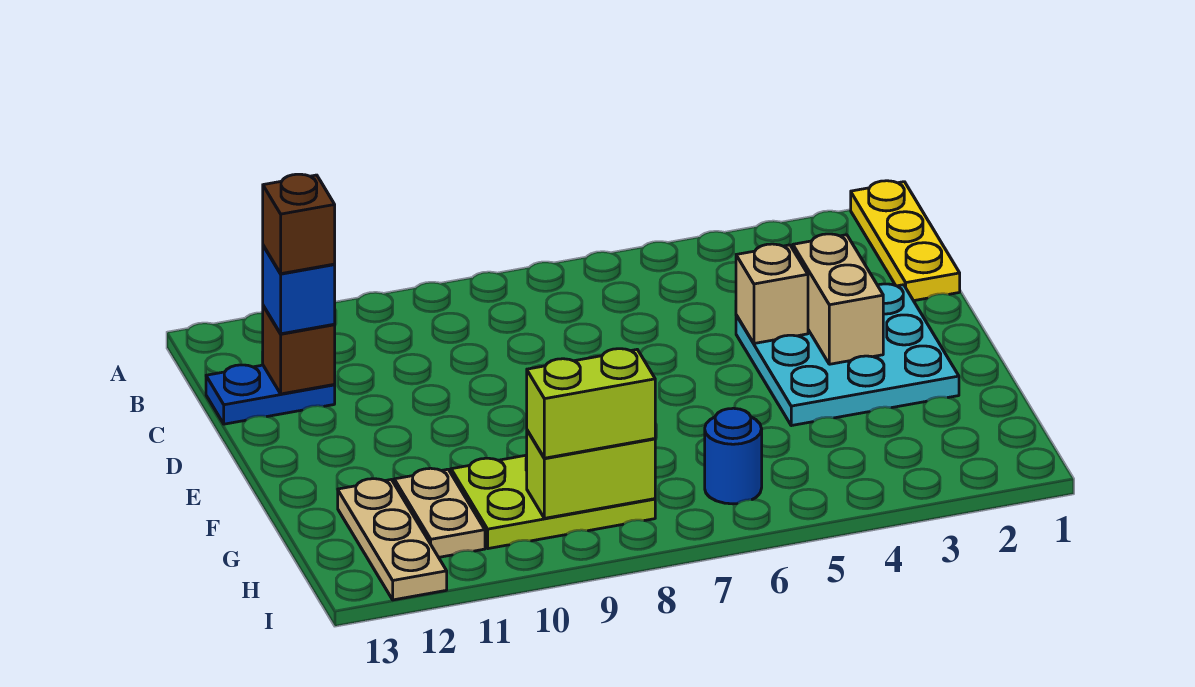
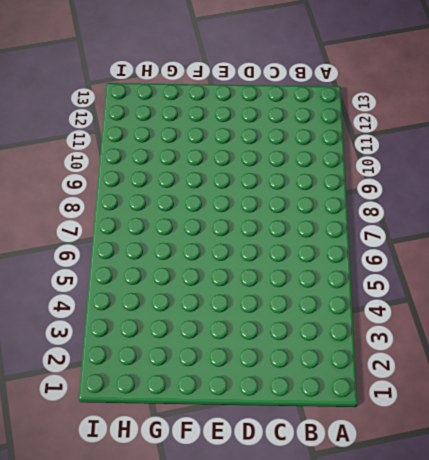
none -> yellow 1x3 plate [851,181,960,301]
none -> blue 1x2 plate [206,365,335,424]
none -> cyan 3x3 plate [736,284,959,426]

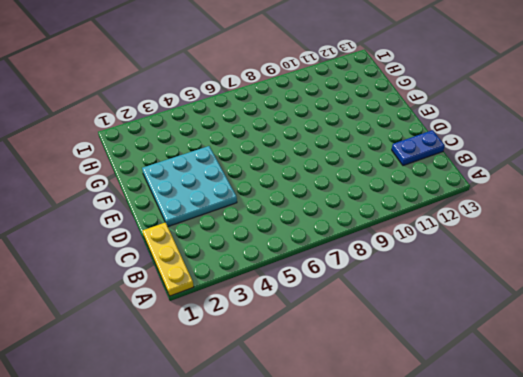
none -> lime 2x3 plate [451,455,655,549]
none -> tan 1x2 plate [394,468,485,557]
none -> tan 1x3 plate [338,478,447,600]

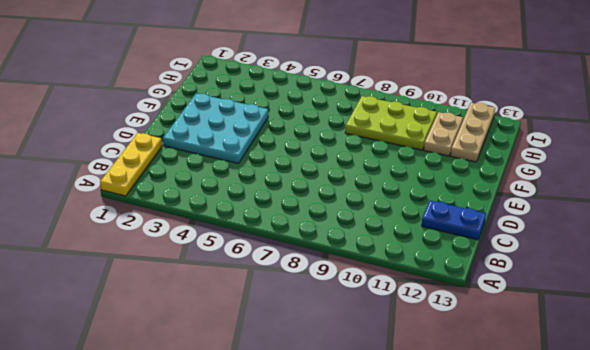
none -> blue 1x1 round brick [705,408,762,504]
none -> brown 1x1 brick [262,306,335,394]
none -> tan 1x2 brick [793,234,883,364]

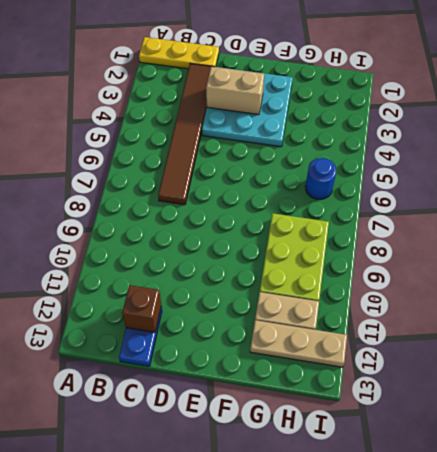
brown 1x6 tile [158,64,213,205] -> none
none -> tan 1x1 brick [736,244,808,344]
none -> lime 1x2 brick [527,430,655,518]
none -> blue 1x1 brick [263,246,335,334]

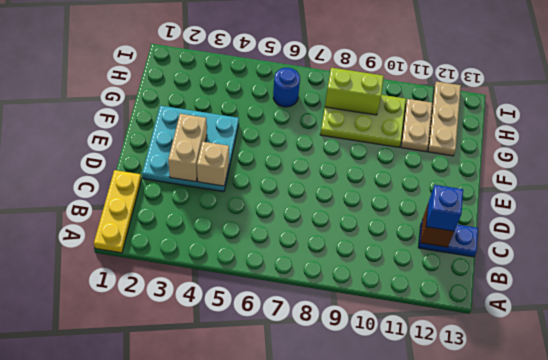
none -> lime 1x2 brick [527,349,655,458]
none -> brown 1x1 brick [263,174,335,274]

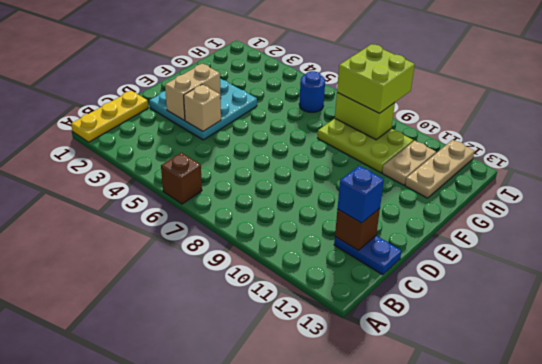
brown 1x1 brick [161,153,202,204] -> brown 1x1 brick moved to [263,174,335,274]
lime 2x2 brick [337,44,415,113] -> lime 1x2 brick [527,349,655,458]

